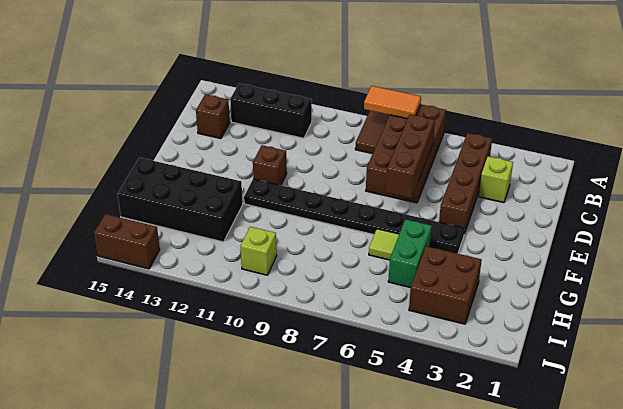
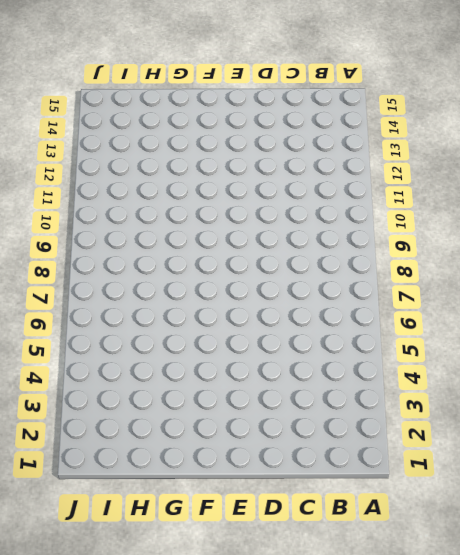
none -> brown 2x4 brick [366,104,446,203]
none -> brown 1x2 tile [355,111,389,154]
none -> brown 1x4 brick [439,133,492,233]

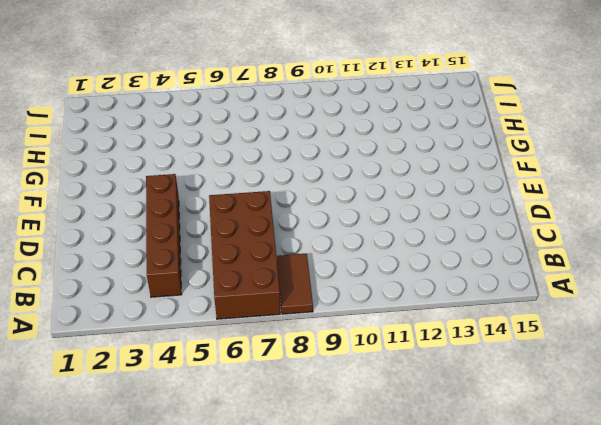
none -> black 1x3 brick [230,84,312,138]
none -> lime 1x1 brick [479,156,513,203]
none -> brown 1x1 brick [196,94,230,139]

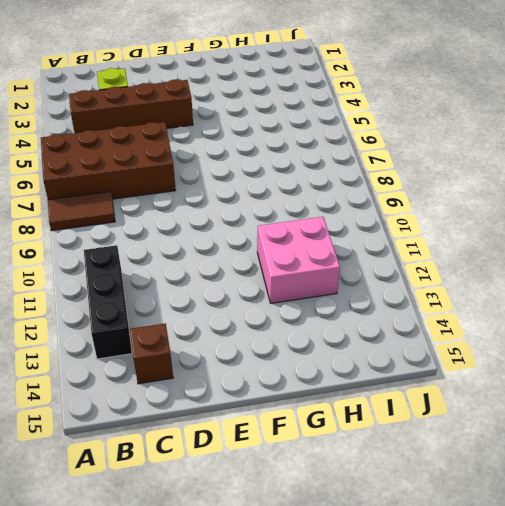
pink 2x2 brick [257,217,340,303] -> black 2x4 brick [118,158,243,242]
none -> brown 1x1 brick [253,145,287,185]
none -> black 1x8 plate [244,179,465,254]
none -> green 1x2 brick [388,219,432,288]

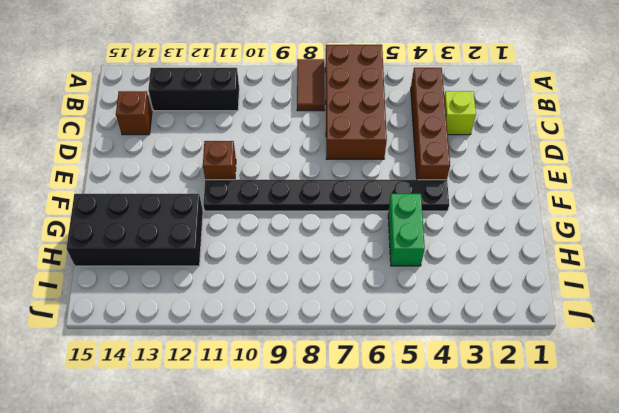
none -> lime 1x1 tile [369,229,399,260]
none -> brown 2x2 brick [409,246,482,324]
none -> lime 1x1 brick [240,227,277,275]

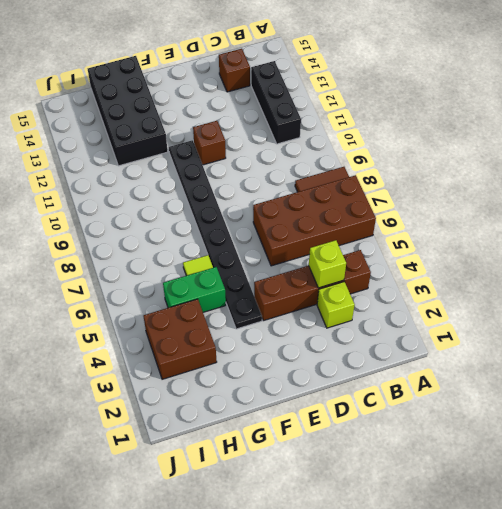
lime 1x1 brick [309,240,346,288] -> lime 1x1 brick moved to [240,227,277,275]
none -> brown 1x2 brick [94,214,160,269]
none -> orange 1x2 tile [364,86,421,119]
none -> brown 1x3 brick [386,115,435,198]

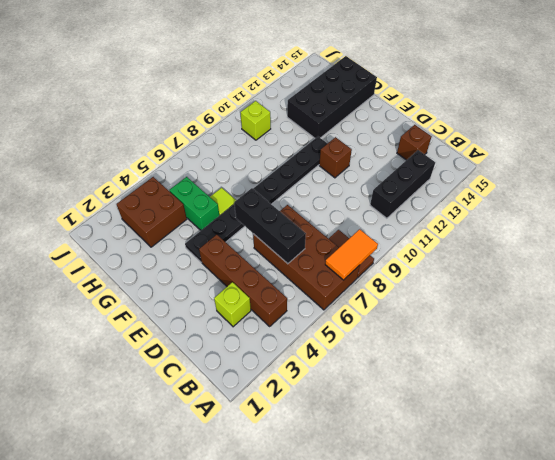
black 1x3 brick [234,188,306,264] -> brown 1x3 brick [386,115,435,198]
none -> brown 1x2 brick [94,214,160,269]

